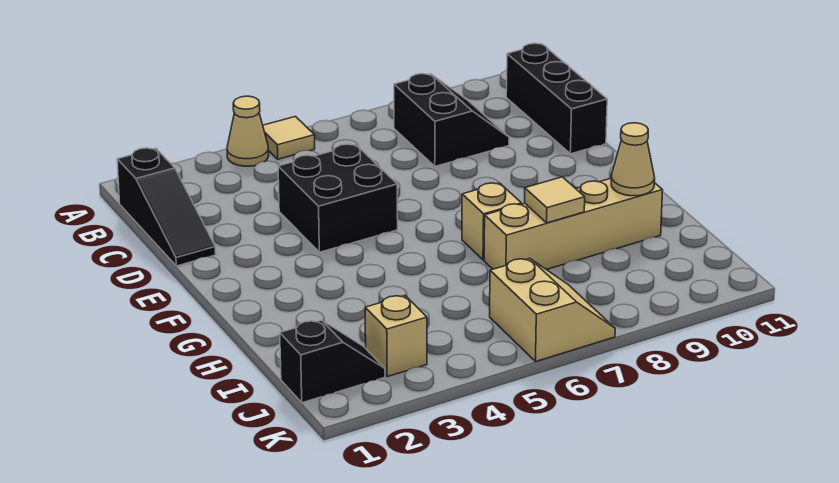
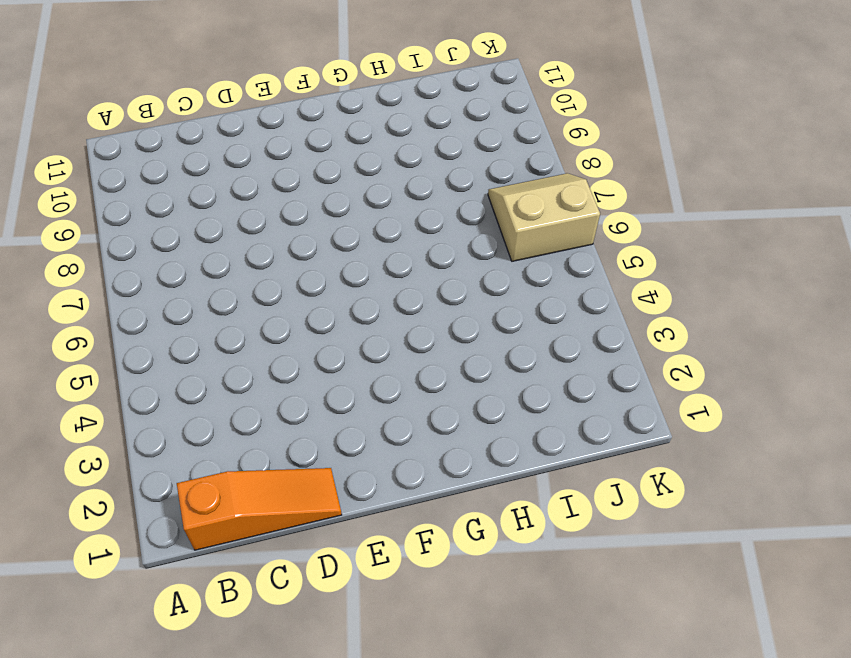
orange 1x3 slope [177,468,342,550] -> black 1x3 slope [117,148,216,266]
none -> tan 1x1 cone [227,96,269,166]
none -> tan 1x1 tile [263,117,315,159]
none -> black 2x2 slope [394,74,509,166]

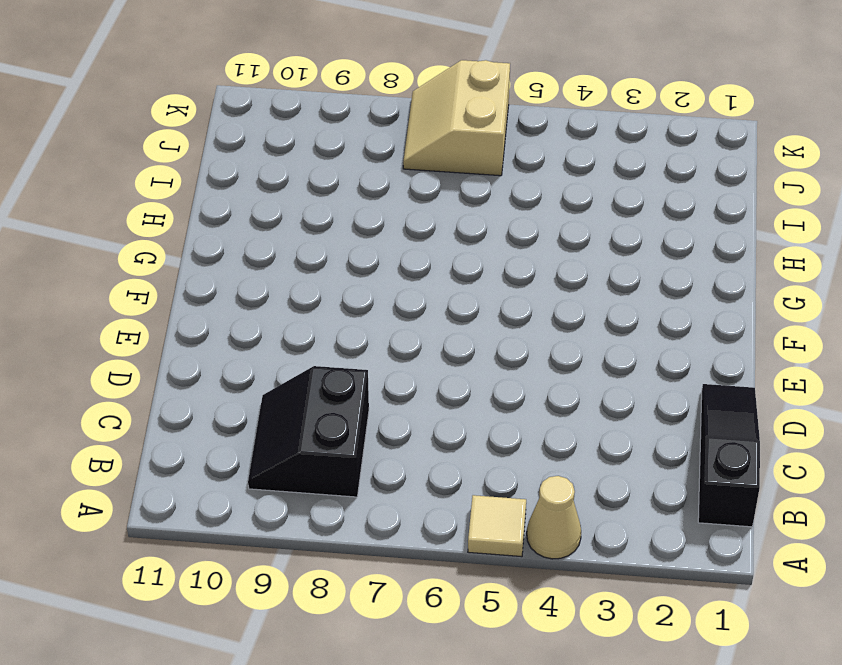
none -> black 1x3 brick [506,43,607,154]
none -> black 2x2 brick [278,144,398,252]
none -> tan 1x1 brick [462,183,521,260]

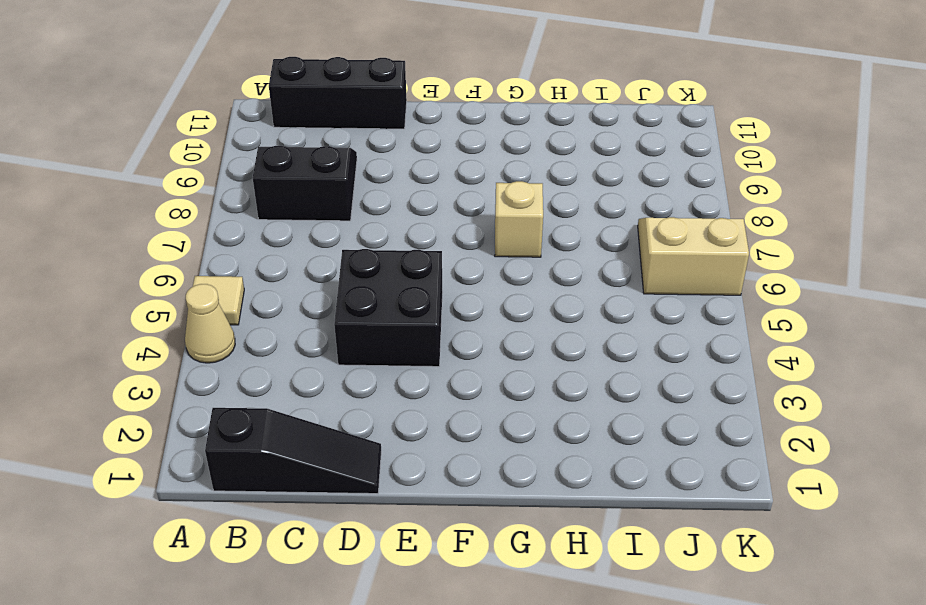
none -> tan 1x4 brick [484,178,663,270]
none -> black 1x2 slope [280,320,385,403]
none -> tan 1x1 brick [365,296,427,377]

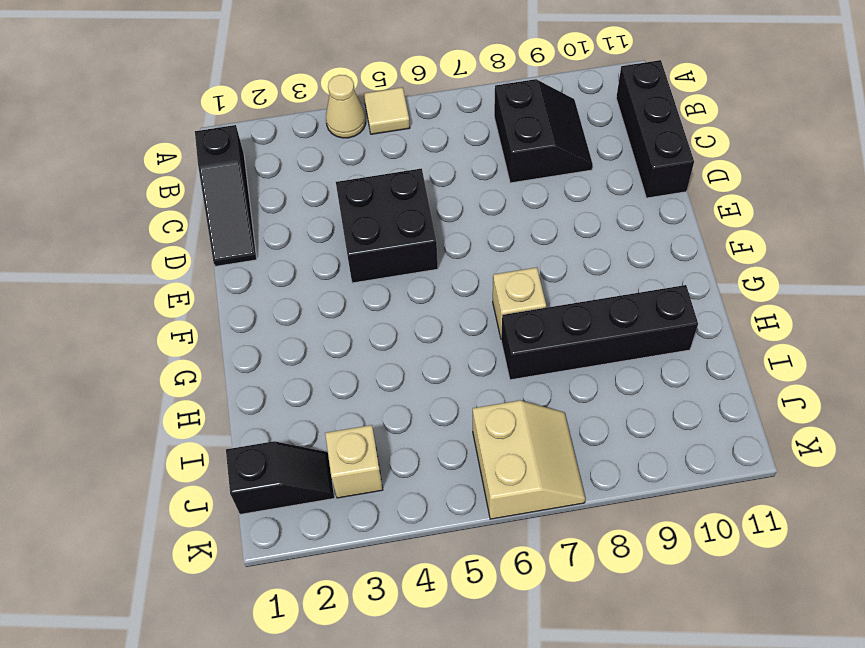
black 1x4 brick [501,285,698,380] -> tan 1x4 brick [484,178,663,270]
none -> tan 1x1 tile [525,177,585,223]
none -> tan 1x1 cone [611,123,655,196]

